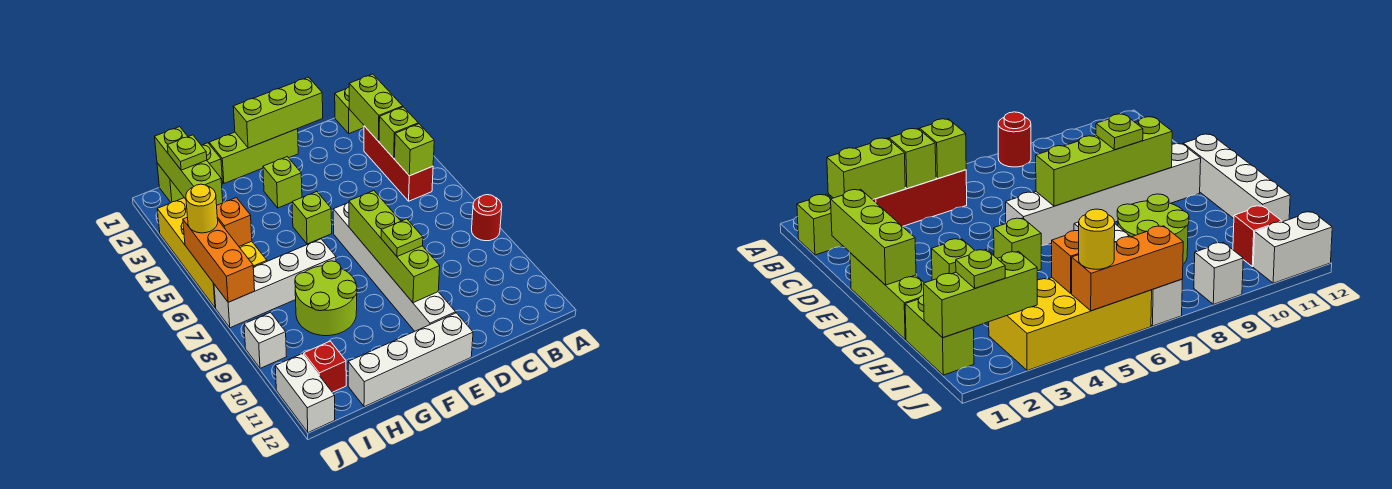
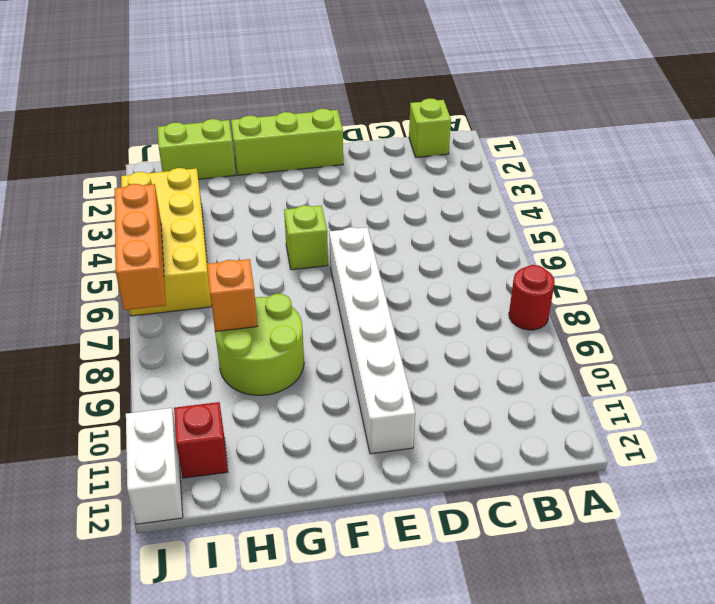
orange 1x1 brick [207,259,257,332] -> orange 1x1 brick moved to [217,198,252,246]
none -> red 1x3 brick [364,126,433,201]
none -> white 1x4 brick [348,313,473,407]
none -> lime 1x1 brick [263,157,302,208]

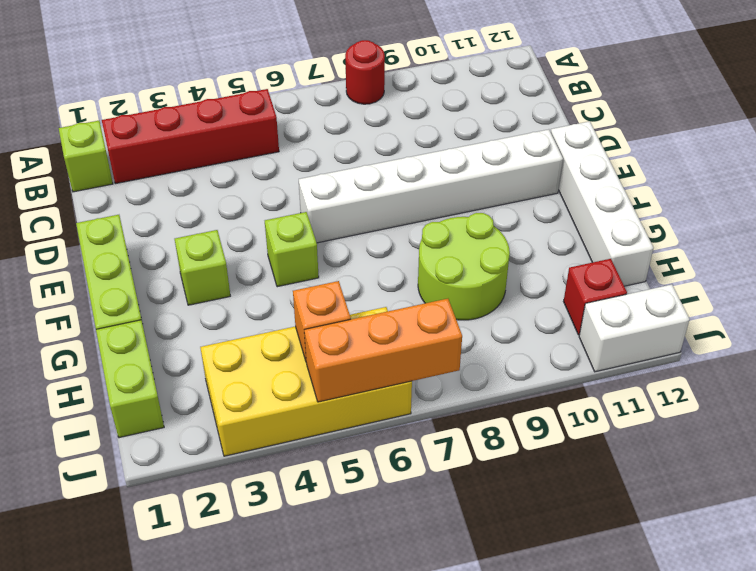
red 1x4 brick [102,89,279,184] -> red 1x3 brick [364,126,433,201]
none -> white 1x4 brick [214,239,336,328]
none -> white 1x1 brick [244,312,287,368]
none -> lime 1x2 brick [349,74,403,141]

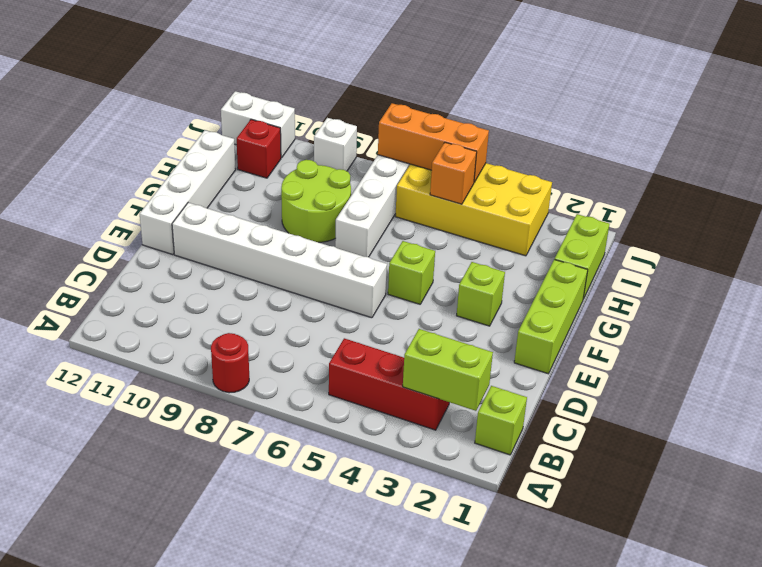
none -> lime 1x1 brick [379,107,418,158]
none -> lime 1x1 brick [395,124,434,176]
none -> lime 1x3 brick [233,77,323,148]

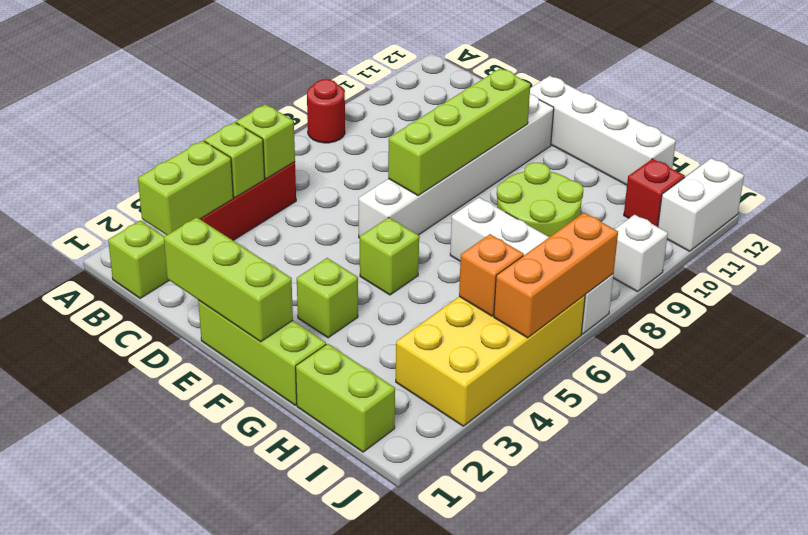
none -> lime 1x3 brick [155,127,223,205]
none -> lime 1x1 plate [381,219,423,257]
none -> lime 1x1 plate [167,135,207,170]

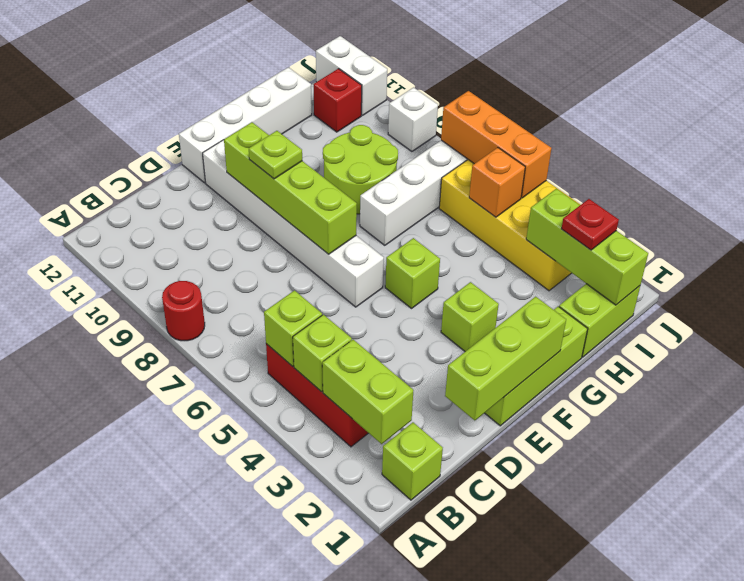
red 1x1 plate [561,199,619,250] -> lime 1x1 plate [167,135,207,170]
none -> yellow 1x1 round brick [186,184,218,233]

